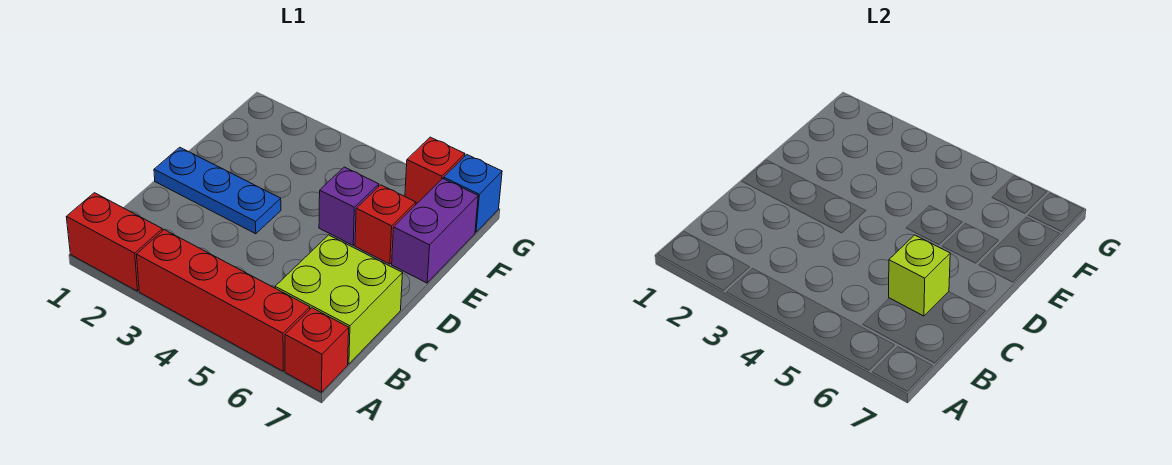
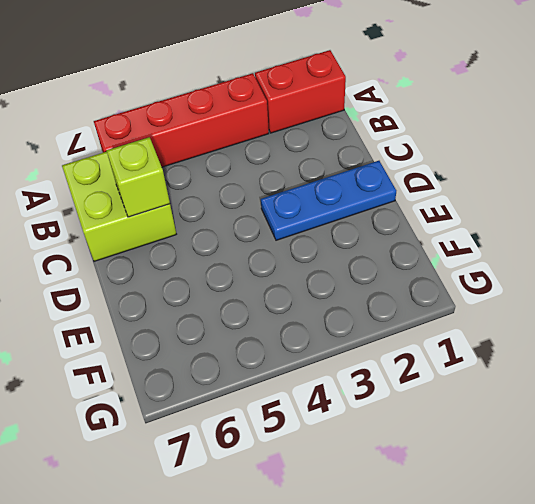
none -> red 1x1 brick [285,308,349,392]
none -> purple 1x1 brick [319,167,379,245]

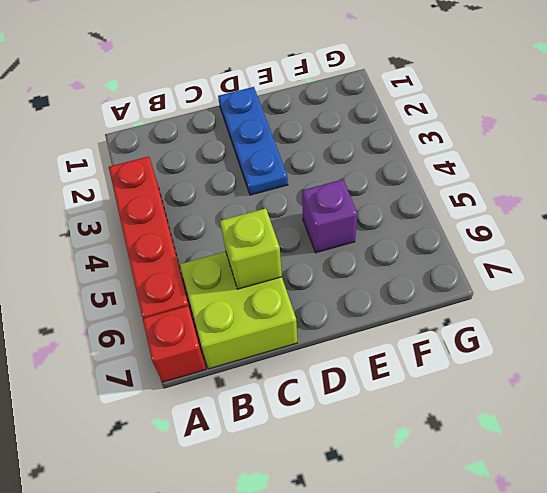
none -> red 1x2 brick [66,193,163,291]
none -> red 1x1 brick [355,185,416,264]

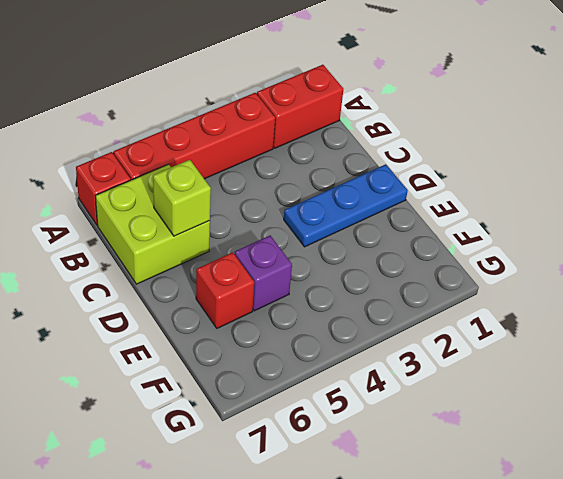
none -> purple 1x2 brick [392,179,478,283]
none -> red 1x1 brick [405,137,465,203]

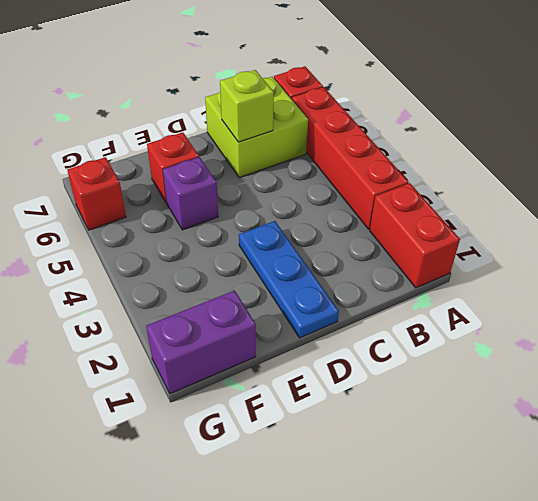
purple 1x2 brick [146,290,256,394] -> purple 1x2 brick moved to [392,179,478,283]
none -> blue 1x1 brick [444,155,502,232]

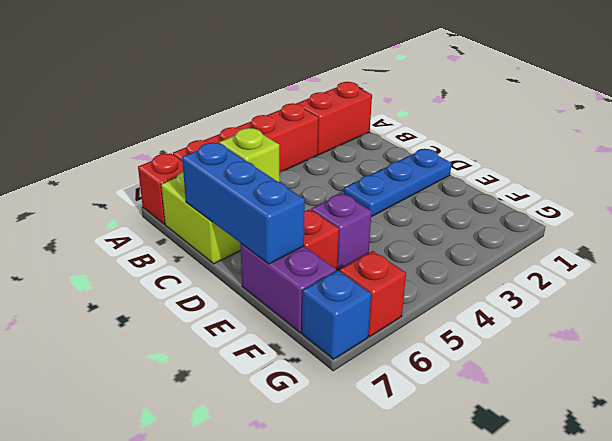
blue 1x3 brick [182,143,305,264] -> none

